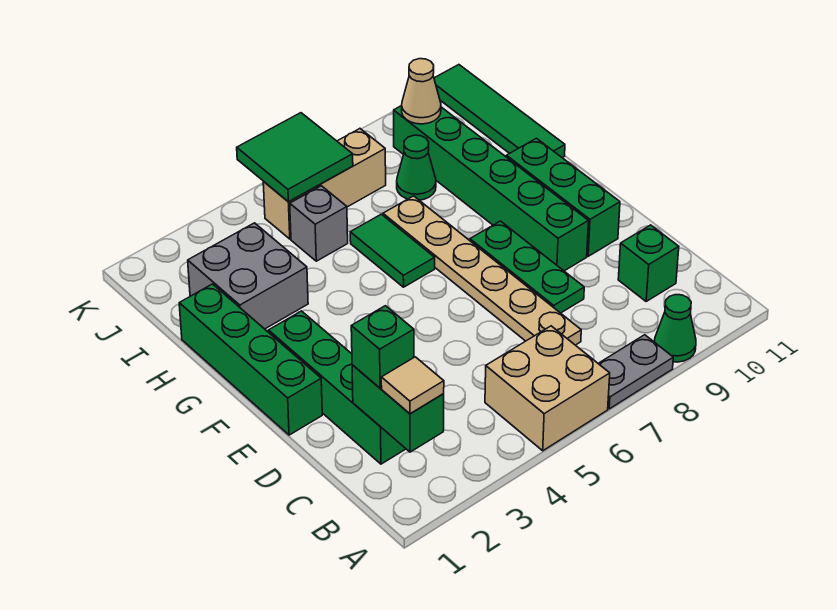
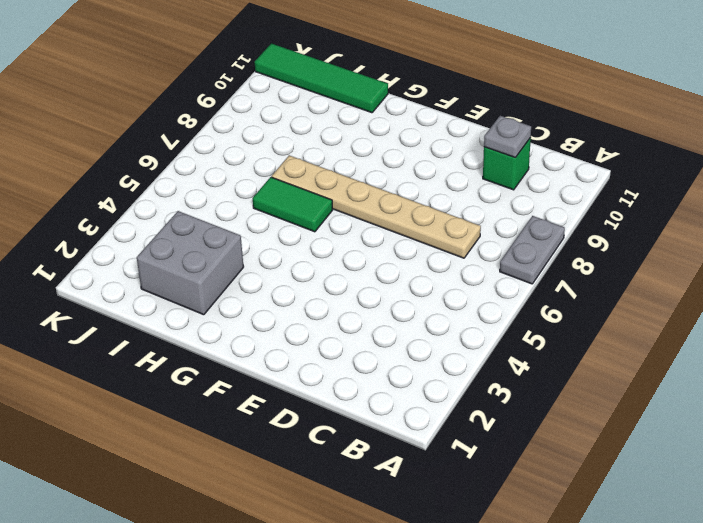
grey 1x1 plate [484,116,531,158] -> none
none -> tan 2x2 brick [485,326,610,451]
none -> green 1x1 cone [655,295,696,362]
none -> green 1x4 brick [268,311,406,464]

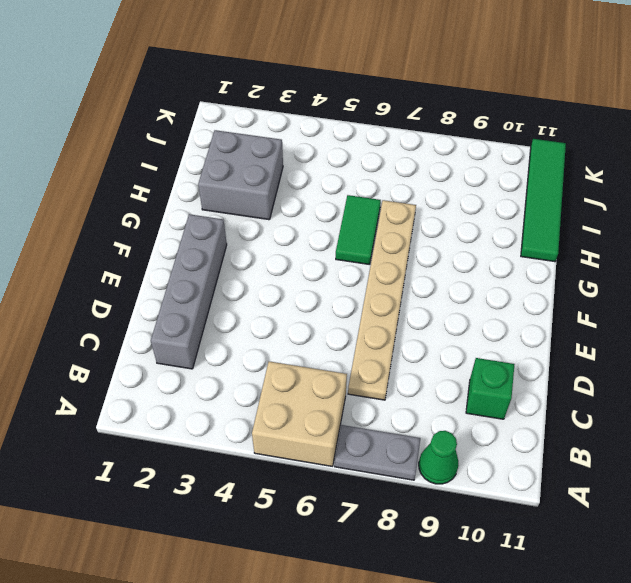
grey 1x4 brick [151,214,227,369] -> green 1x4 brick [268,311,406,464]
none -> green 1x3 plate [470,221,584,313]
none -> green 1x4 brick [179,284,322,435]
none -> green 1x6 brick [394,106,588,271]

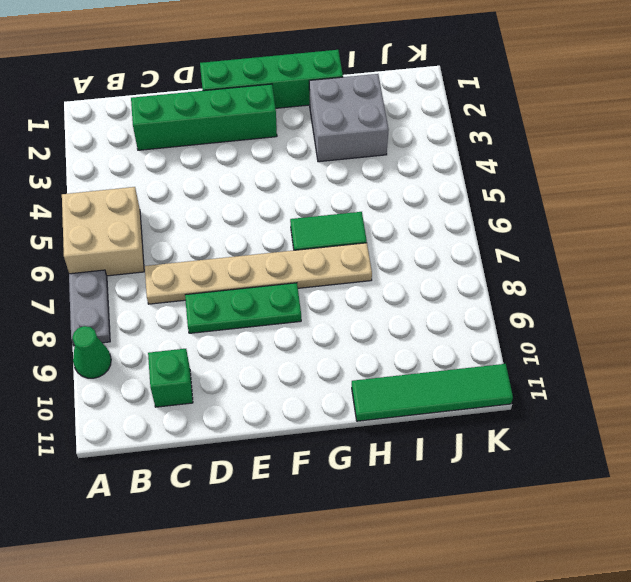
none -> green 1x6 brick [394,106,588,271]
none -> green 1x3 brick [506,138,620,256]
none -> grey 1x1 brick [290,186,348,261]

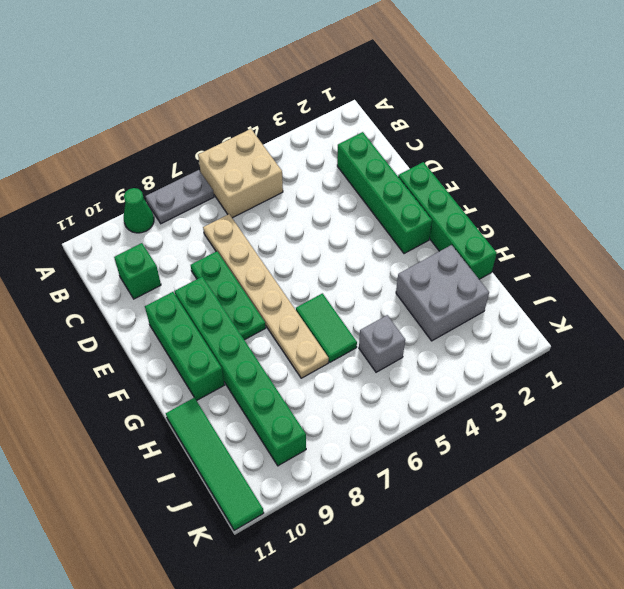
none -> green 1x1 cone [397,135,436,200]
none -> tan 1x3 brick [263,129,386,239]
none -> green 1x2 brick [352,365,444,452]

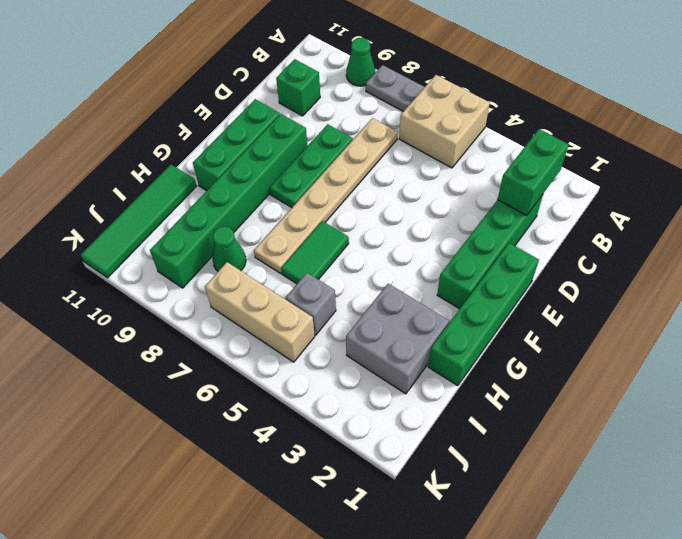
none -> green 2x2 tile [237,113,353,202]
none -> tan 1x1 cone [402,59,441,124]
none -> tan 1x1 tile [381,357,444,414]

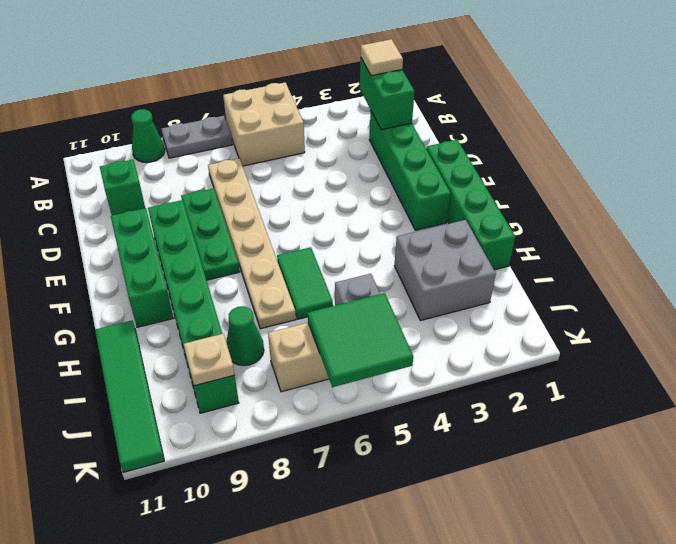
tan 1x1 plate [184,334,235,386] -> tan 1x1 cone [402,59,441,124]
none -> green 1x1 brick [351,306,414,388]

